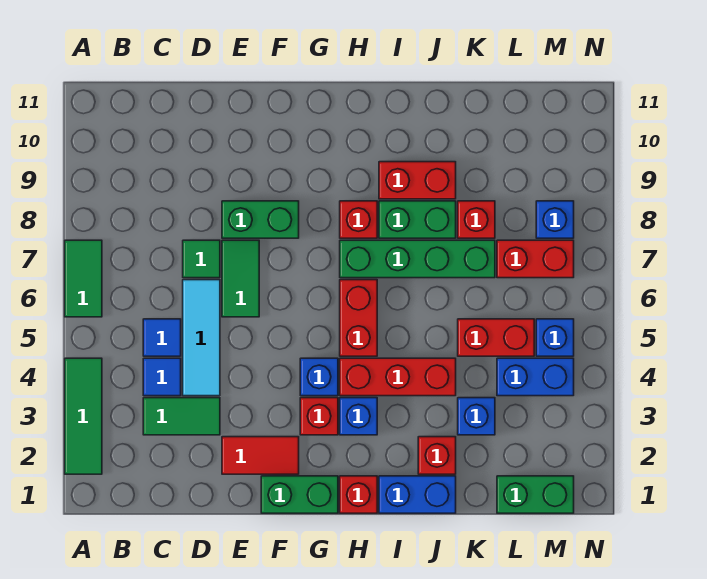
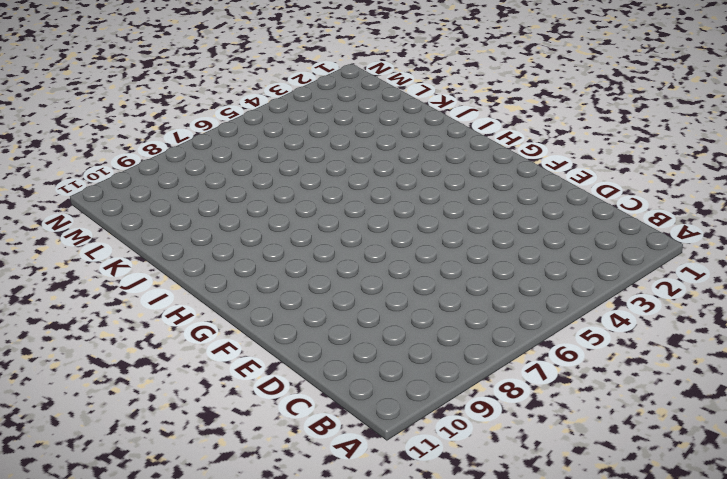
none -> green 1x3 tile [65,358,102,474]
none -> green 1x2 tile [65,240,102,317]
none -> green 1x2 tile [143,398,220,435]
none -> blue 1x1 tile [143,358,181,396]

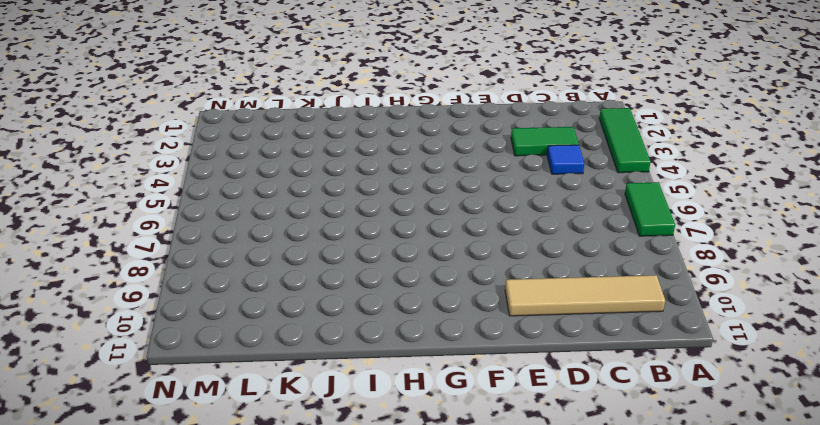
tan 1x4 tile [505,275,665,316] -> none
none -> blue 1x1 tile [143,319,181,356]
none -> cyan 1x3 tile [183,280,220,396]
none -> green 1x1 tile [183,240,220,278]
none -> red 1x2 tile [222,437,299,474]

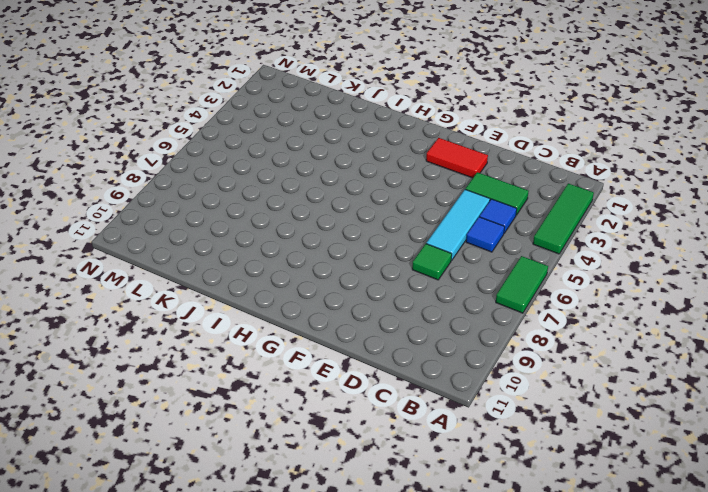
none -> green 1x2 tile [222,240,259,317]
none -> green 1x2 brick [222,201,299,238]
none -> green 1x2 brick [261,476,338,513]
none -> red 1x1 brick [300,398,338,435]

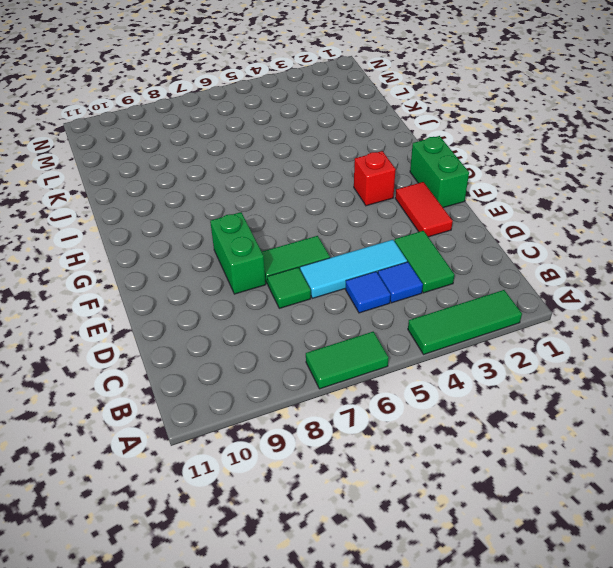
none -> blue 1x1 brick [300,358,338,396]
none -> red 1x1 brick [340,476,377,513]
none -> blue 1x1 brick [340,398,377,435]
none -> red 1x3 brick [340,358,456,396]

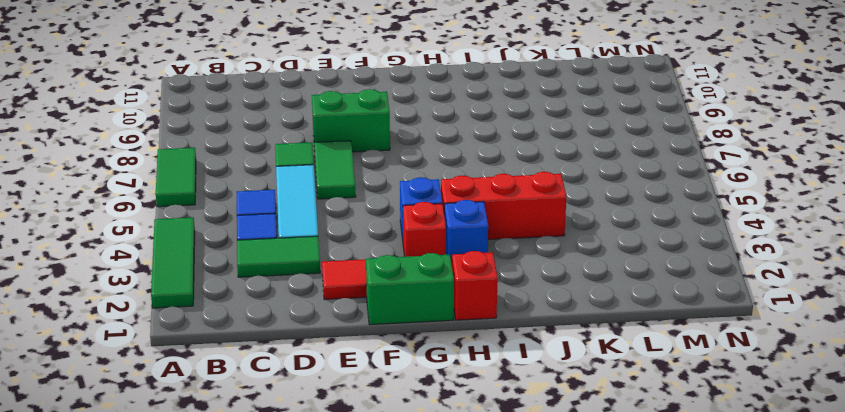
none -> red 1x2 brick [340,280,377,356]
none -> green 1x4 brick [340,240,495,278]
none -> red 1x1 brick [340,201,377,238]
none -> blue 1x2 brick [379,476,456,513]

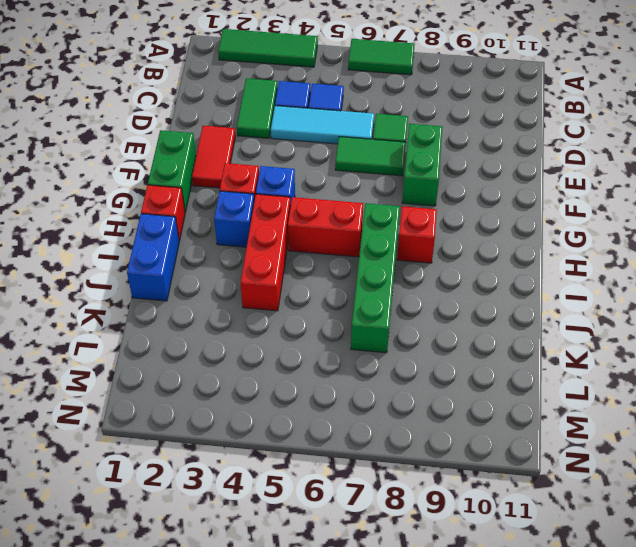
none -> green 1x2 brick [379,201,456,238]
none -> red 1x2 brick [379,162,456,199]
none -> red 1x1 brick [418,437,456,474]
none -> blue 1x1 brick [458,398,495,435]

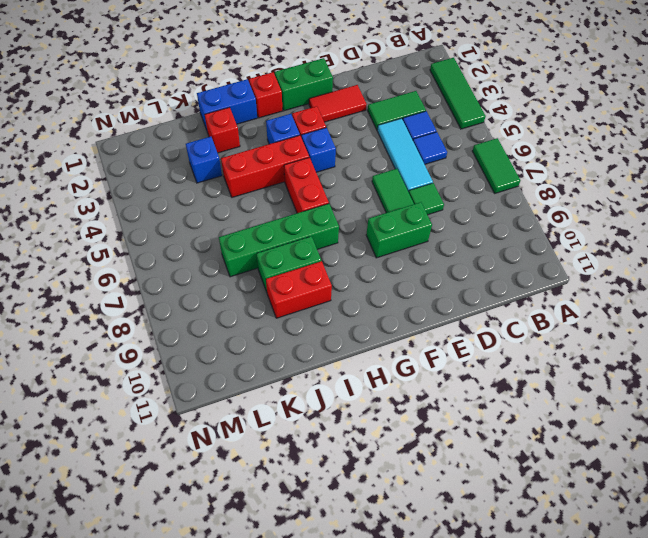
none -> red 1x1 brick [340,201,377,238]
none -> red 1x2 brick [458,319,534,356]
none -> red 1x1 brick [458,201,495,238]
none -> green 1x2 brick [497,476,574,513]

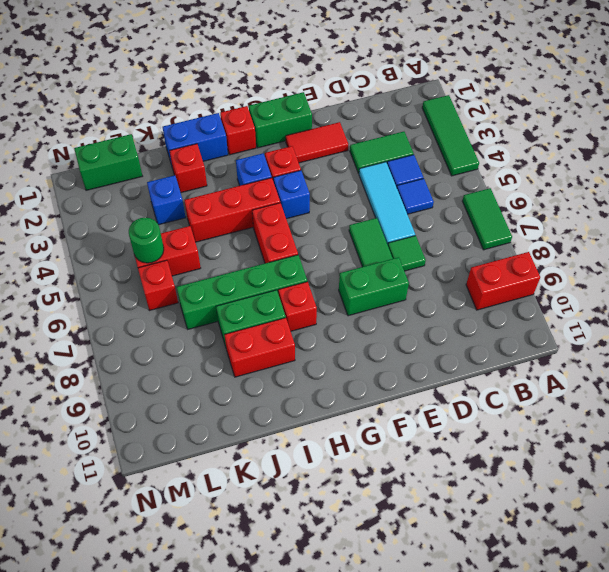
red 1x2 brick [466,252,540,310] -> red 1x2 brick moved to [497,240,574,278]
green 1x1 round brick [129,218,164,263] -> none
red 1x1 brick [138,260,178,311] -> red 1x1 brick moved to [458,201,495,238]
none -> blue 1x2 brick [497,358,574,396]
none -> blue 1x1 brick [536,319,574,356]
none -> blue 1x1 brick [536,201,574,238]

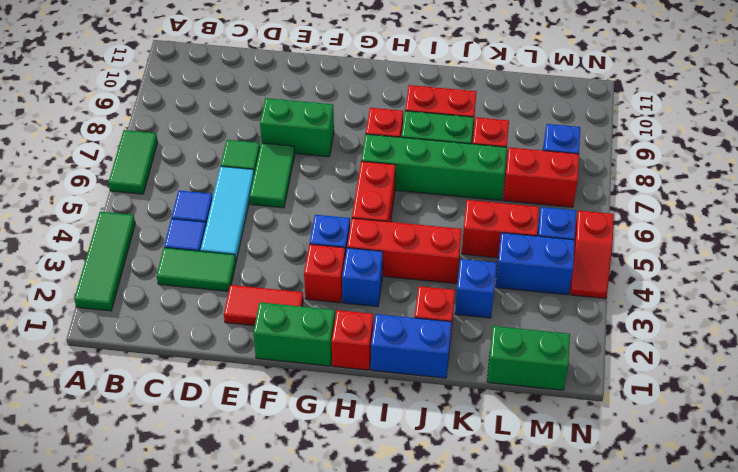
red 1x2 slope [570,211,614,299] -> none

